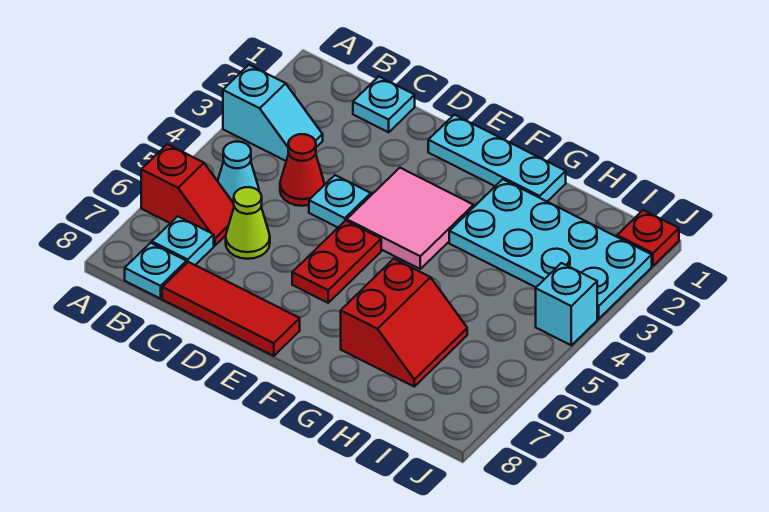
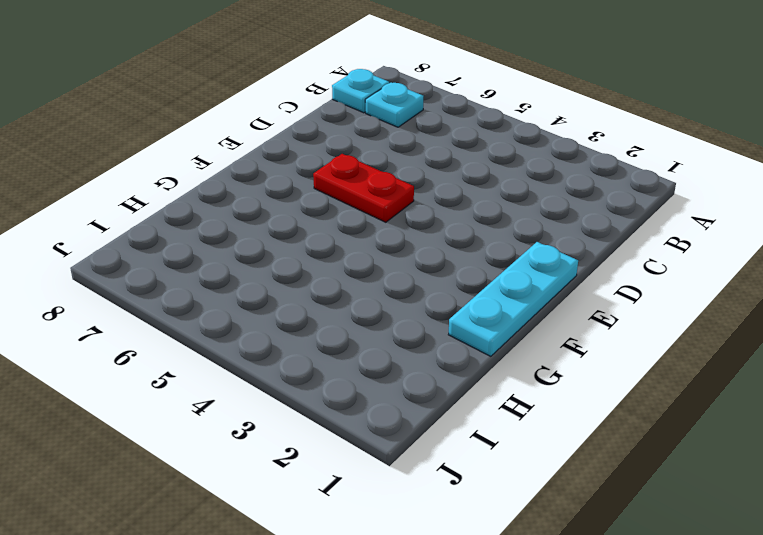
none -> cyan 1x2 slope [223,65,323,161]
none -> red 1x2 slope [141,144,234,246]
none -> cyan 1x1 cone [218,142,259,203]

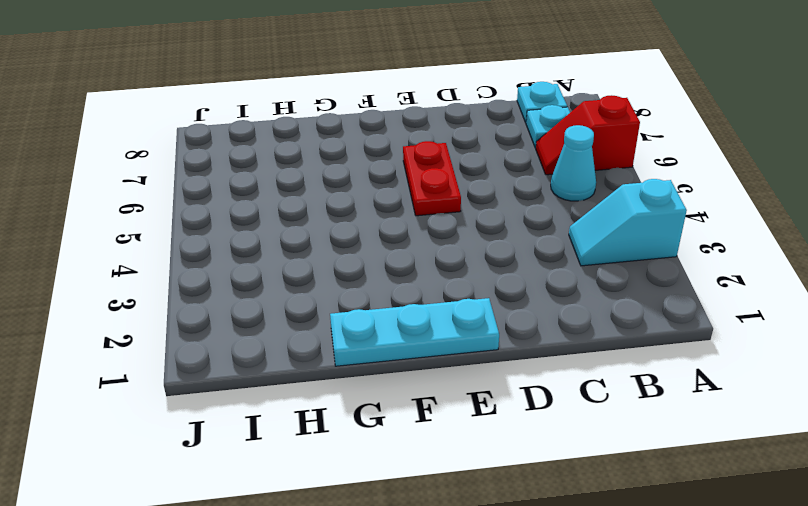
none -> cyan 1x1 plate [353,77,415,132]
none -> red 1x1 cone [280,134,324,206]
none -> lime 1x1 cone [226,187,270,259]

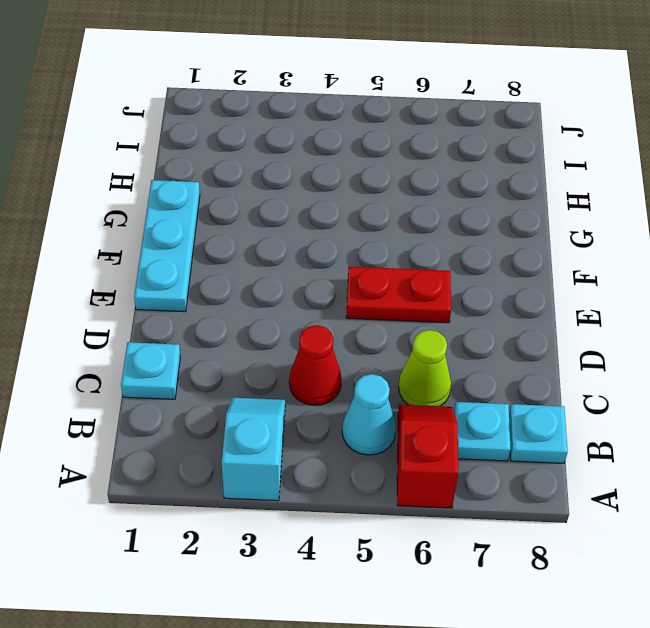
none -> red 1x3 tile [162,262,300,356]
none -> cyan 1x1 plate [309,175,371,227]
none -> pink 2x2 tile [347,168,474,269]

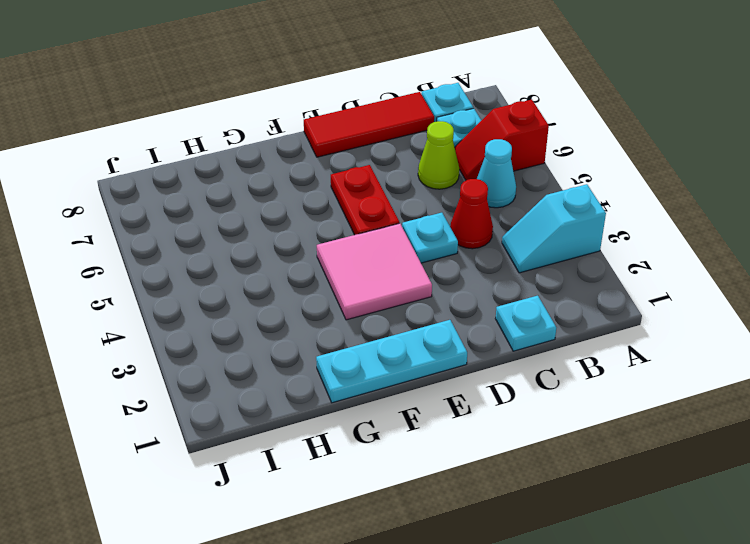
none -> cyan 2x4 plate [449,179,652,319]
none -> red 2x2 slope [341,259,467,386]
none -> red 1x1 plate [617,210,679,266]

